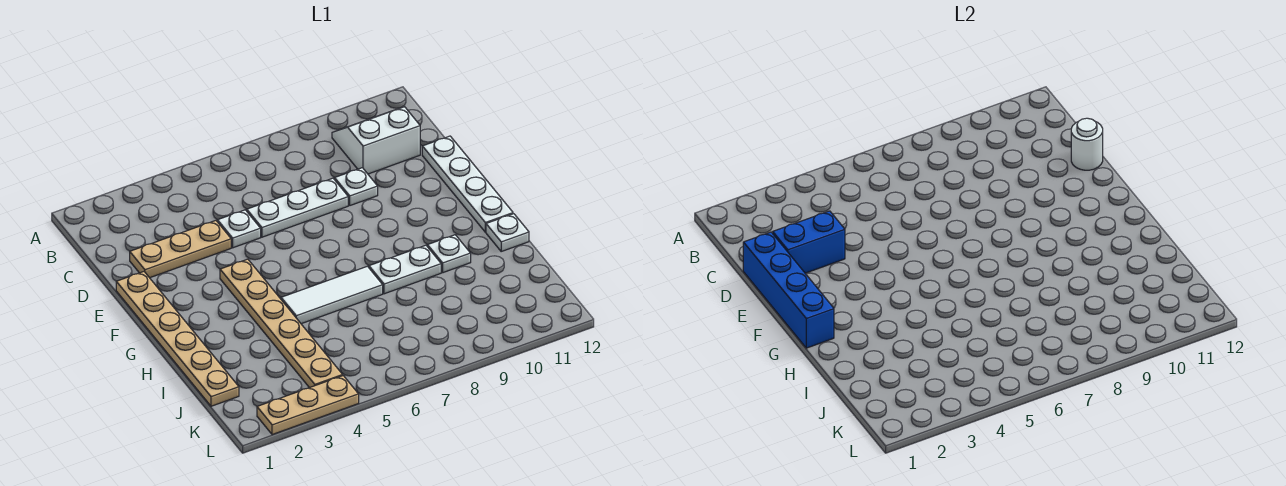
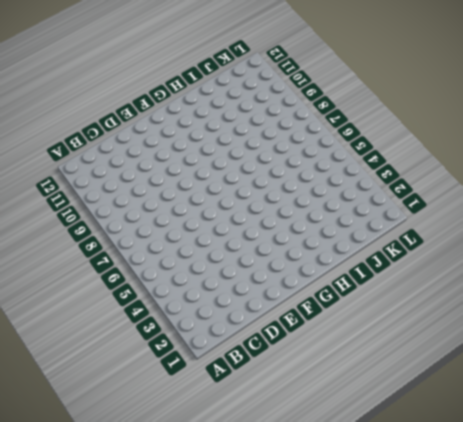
none -> white 2x2 slope [332,107,420,174]
none -> tan 1x3 plate [130,221,231,278]
none -> white 1x1 plate [217,210,261,248]

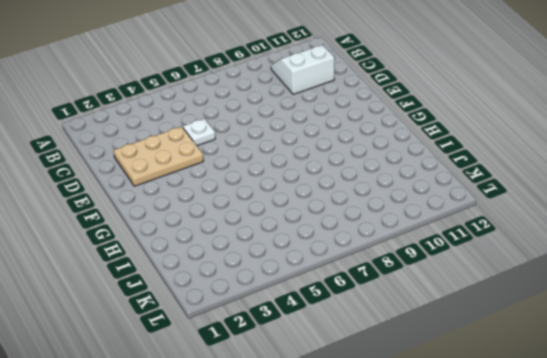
tan 2x3 plate [114,126,204,186] -> tan 1x3 plate [130,221,231,278]
none -> white 1x3 plate [247,178,348,237]
none -> white 1x1 plate [335,168,378,205]
none -> white 1x4 plate [422,136,513,232]

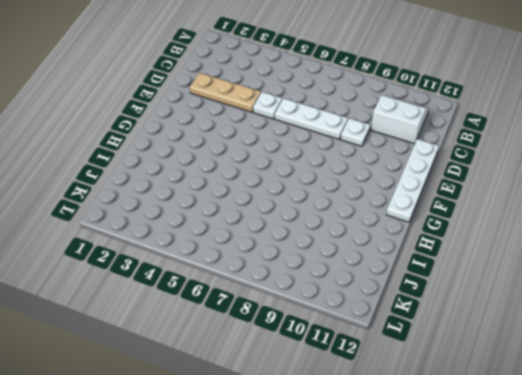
none -> tan 1x6 plate [116,272,239,406]
none -> tan 1x6 plate [220,259,343,388]
none -> white 1x3 tile [281,266,383,324]

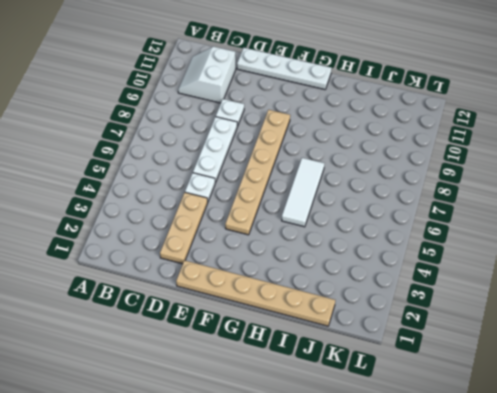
tan 1x6 plate [225,110,290,235] -> tan 1x6 plate turned to [220,259,343,388]
none -> white 1x2 plate [369,245,441,294]
none -> white 1x1 plate [427,235,471,273]
none -> white 1x1 plate [486,214,529,251]

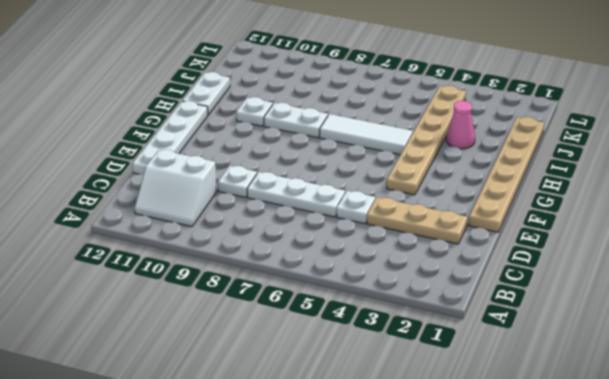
white 1x2 plate [183,72,230,115] -> white 1x1 plate [486,214,529,251]
pink 1x1 cone [446,101,475,149] -> none
none -> tan 1x3 plate [257,376,359,435]
none -> blue 1x4 brick [743,232,834,348]
none -> blue 1x2 brick [773,211,845,273]

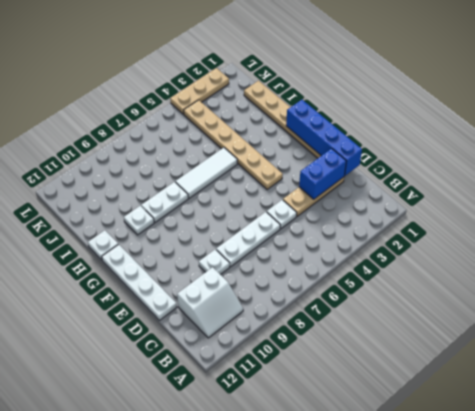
none -> white 1x1 round brick [1071,118,1103,170]

